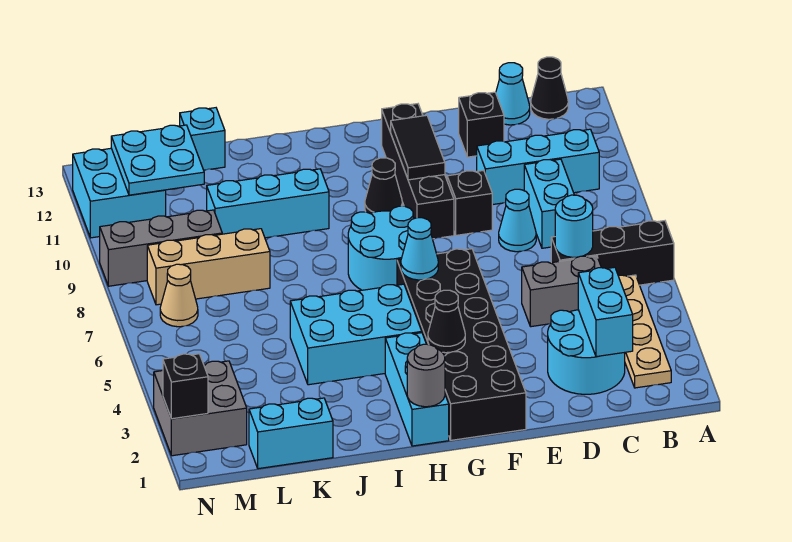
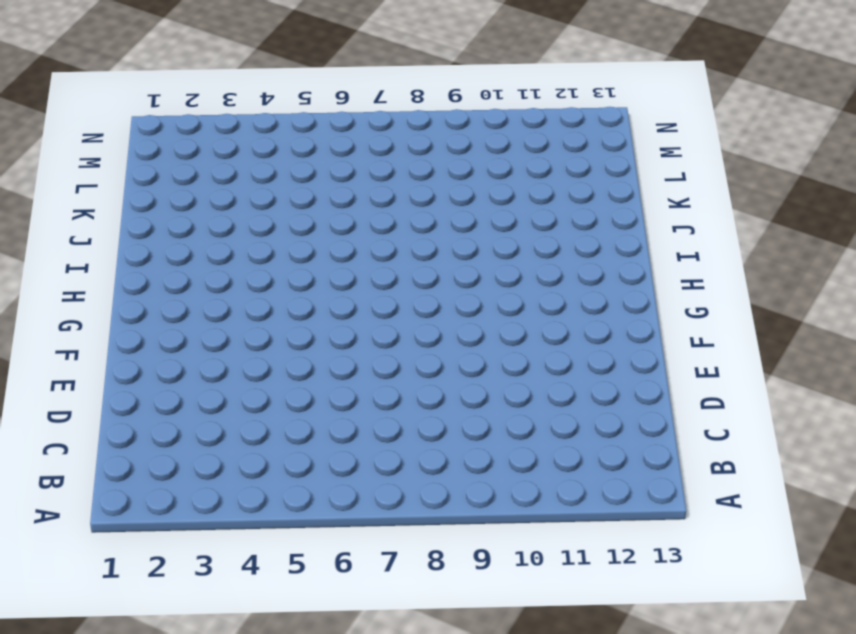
none -> black 1x3 brick [551,221,674,285]
none -> tan 1x4 plate [619,275,671,388]
none -> cyan 1x3 brick [477,129,599,205]
none -> black 1x1 cone [531,57,568,119]

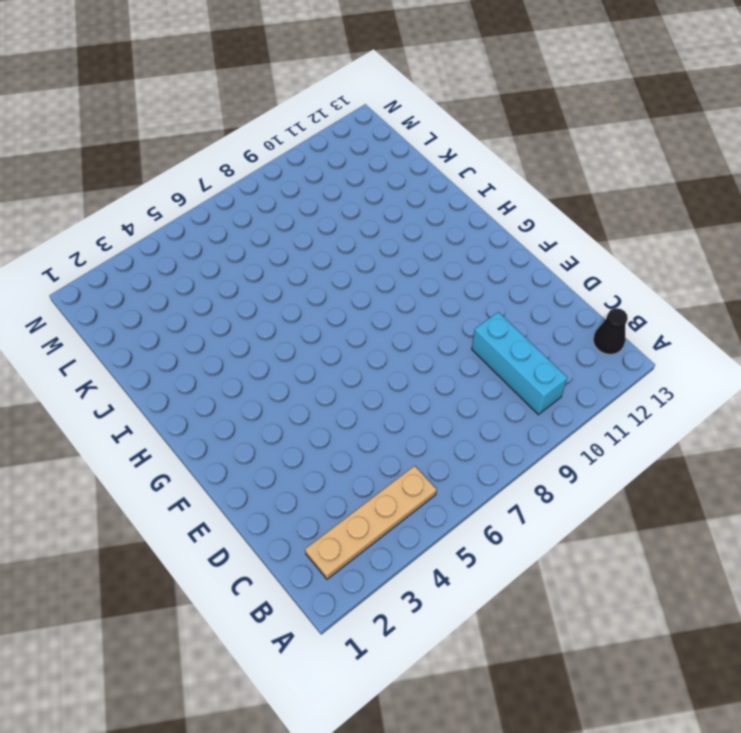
none -> black 1x3 brick [551,221,674,285]
none -> cyan 2x2 round brick [548,310,625,394]
none -> grey 1x2 brick [522,256,601,327]
none -> cyan 1x2 brick [524,159,574,248]

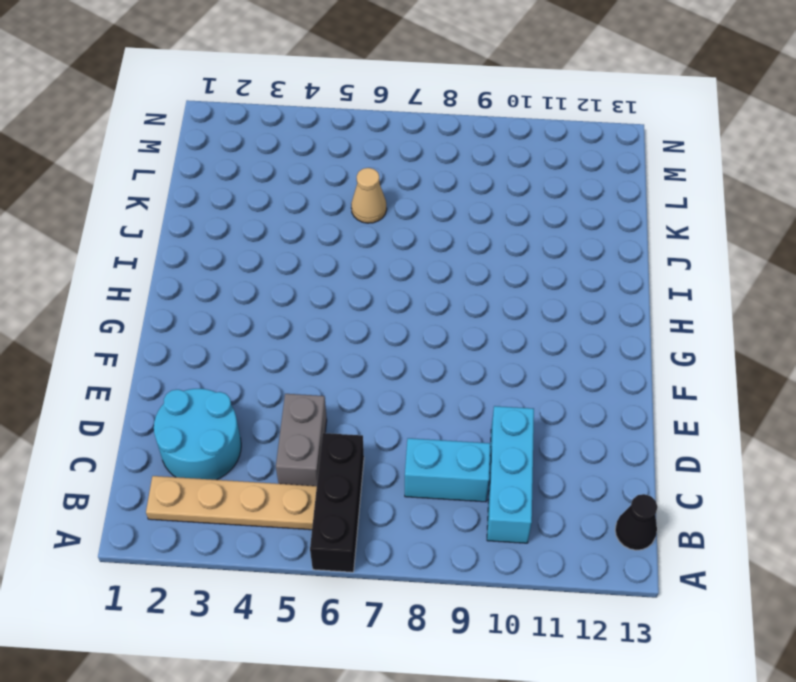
tan 1x1 cone [351,168,387,223] -> tan 1x1 cone moved to [160,264,198,327]
none -> cyan 1x1 cone [496,63,530,125]
none -> cyan 1x1 cone [499,189,536,252]
none -> black 1x1 brick [459,92,504,157]
none -> black 1x1 brick [447,170,492,235]

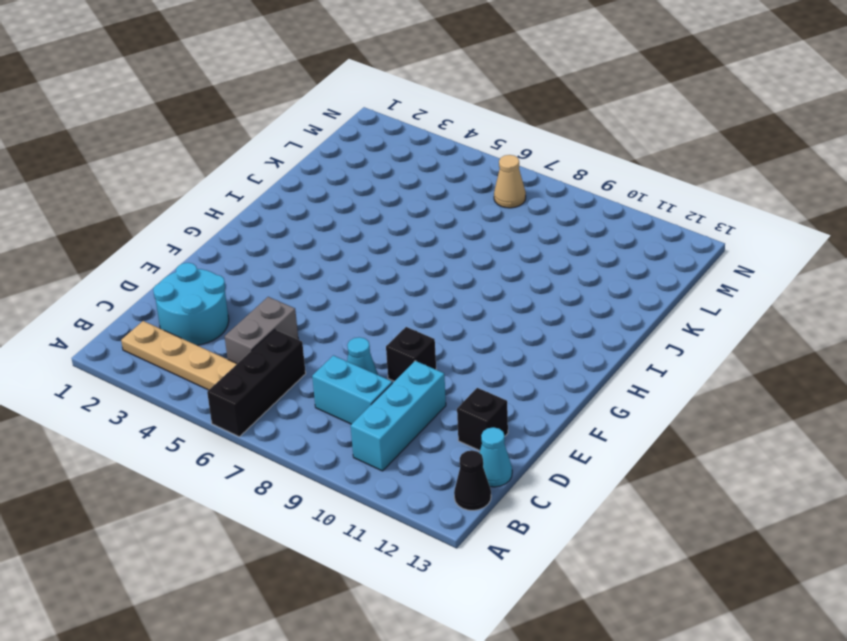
none -> black 2x6 brick [397,249,526,440]
none -> black 1x4 brick [382,104,454,239]
none -> cyan 2x2 round brick [348,206,414,290]
none -> black 1x1 cone [365,158,402,213]

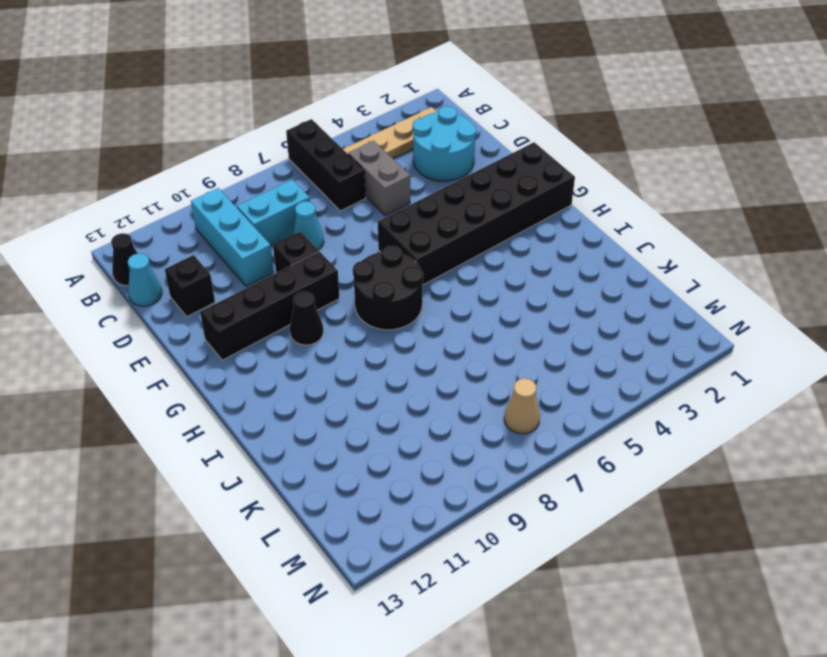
black 2x2 round brick [353,246,423,330] -> cyan 2x2 round brick [348,206,414,290]
none -> cyan 1x3 brick [385,333,449,446]
none -> cyan 2x3 brick [290,284,422,385]
none -> cyan 1x3 brick [207,169,329,238]
none -> cyan 1x2 brick [249,398,333,469]

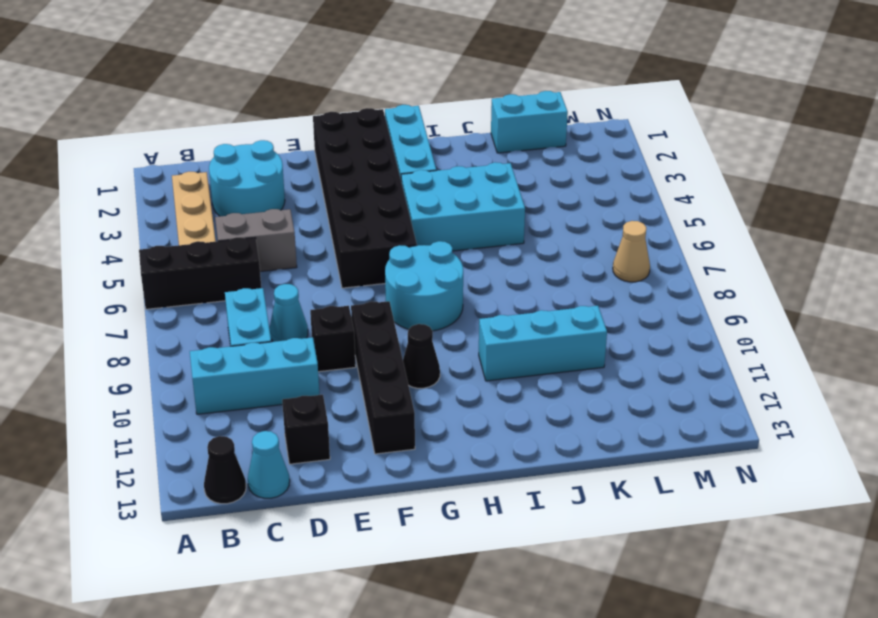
none -> tan 1x3 brick [147,229,270,305]
none -> cyan 1x1 brick [180,108,225,170]
none -> grey 1x3 brick [100,210,222,286]
none -> grey 2x2 brick [154,361,247,456]

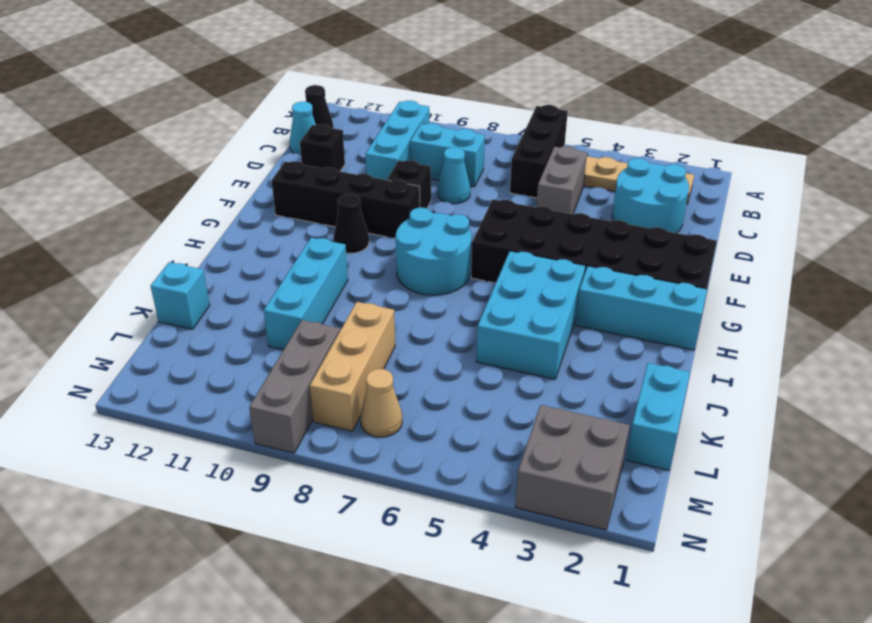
none -> cyan 2x2 brick [73,148,166,238]
none -> cyan 1x2 brick [578,267,633,357]
none -> cyan 1x1 round brick [555,195,593,257]
none -> black 1x2 tile [391,115,445,180]

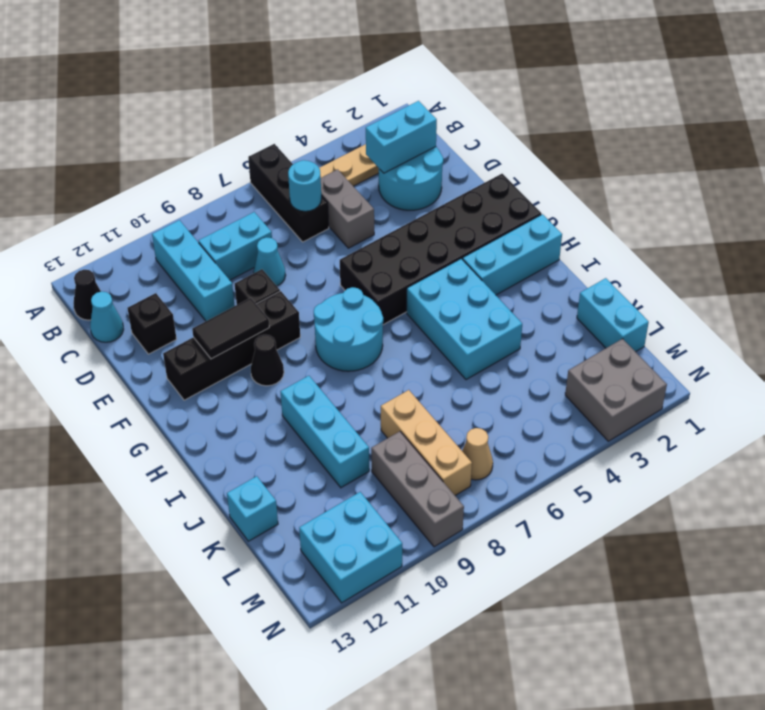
none -> black 1x1 cone [428,290,465,353]
none -> cyan 1x1 cone [401,218,438,280]
none -> grey 1x1 round brick [407,344,445,407]
none -> cyan 2x2 plate [111,125,204,195]

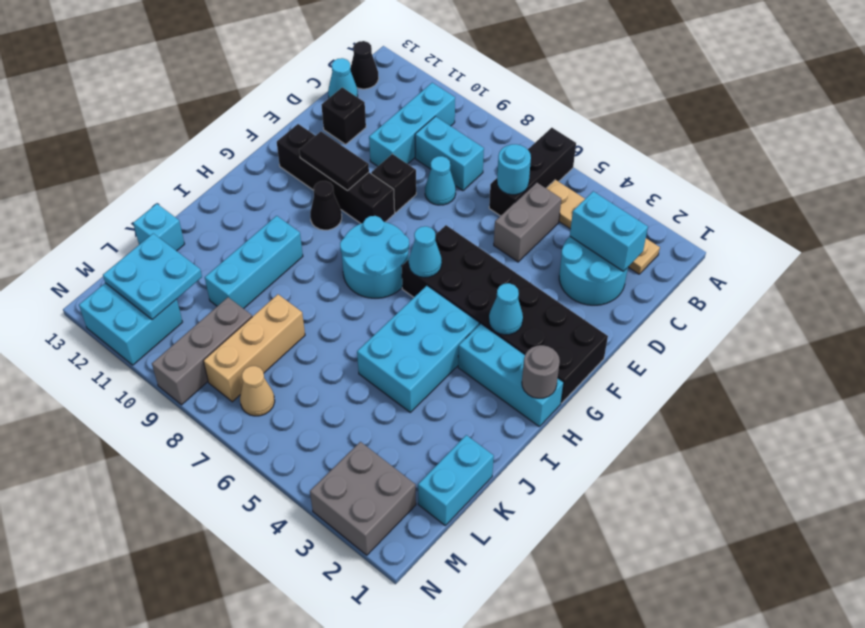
cyan 1x1 cone [489,283,523,335] -> black 1x1 cone [428,290,465,353]
none -> black 1x1 brick [163,354,208,419]

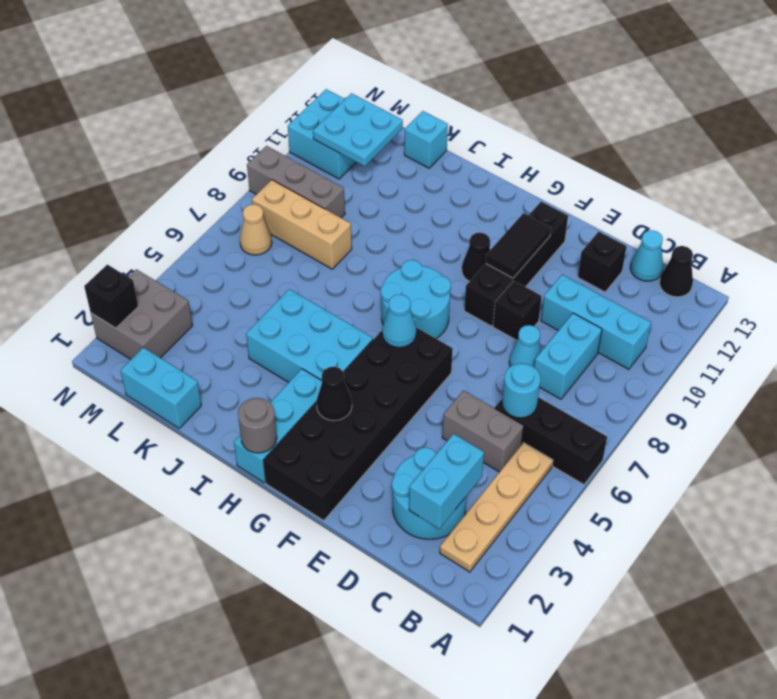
none -> cyan 1x3 brick [207,169,329,238]

